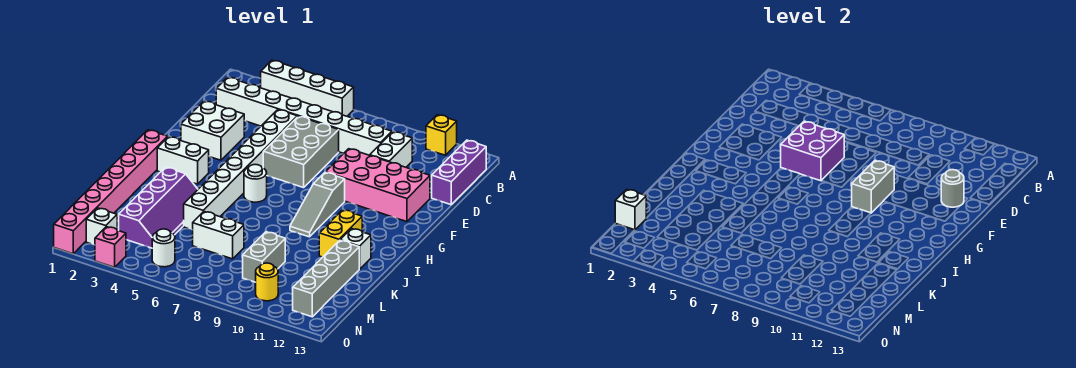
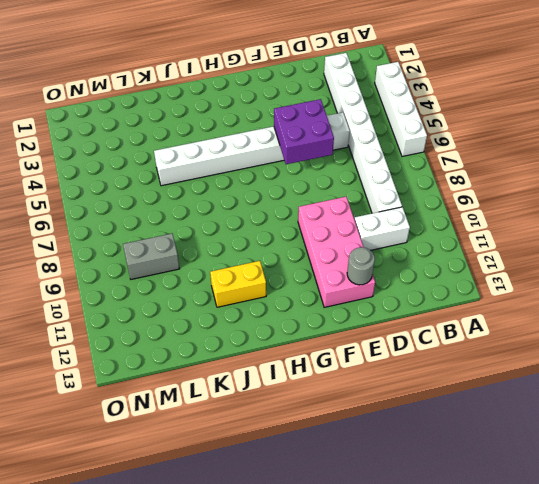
none -> yellow 1x1 brick [426,115,457,155]
none -> purple 1x3 brick [432,140,486,205]
none -> grey 2x3 brick [263,116,339,188]

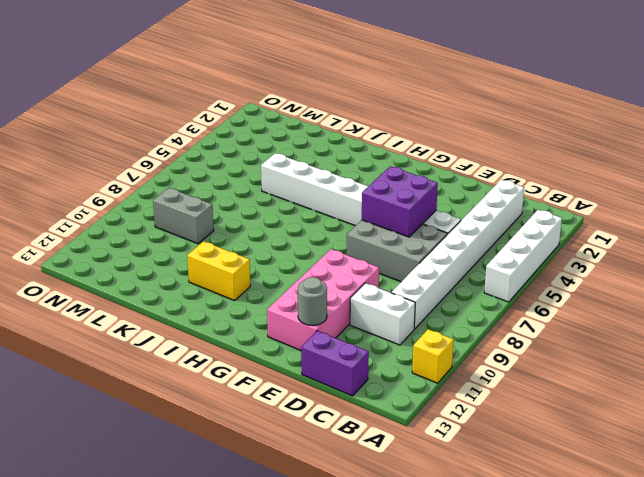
purple 1x2 brick [301,331,369,396] -> purple 1x3 brick [432,140,486,205]
none -> white 2x2 brick [181,101,244,160]
none -> grey 1x3 slope [290,173,345,237]
none -> pink 1x8 brick [54,130,167,254]

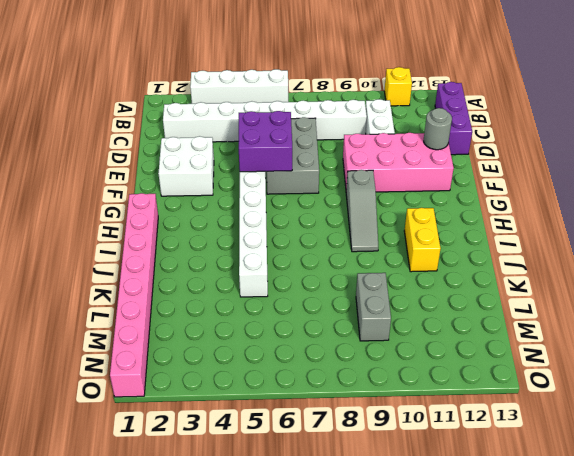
none -> white 1x2 brick [157,137,209,184]
none -> white 1x1 round brick [244,164,267,202]
none -> purple 2x4 slope [119,167,198,248]

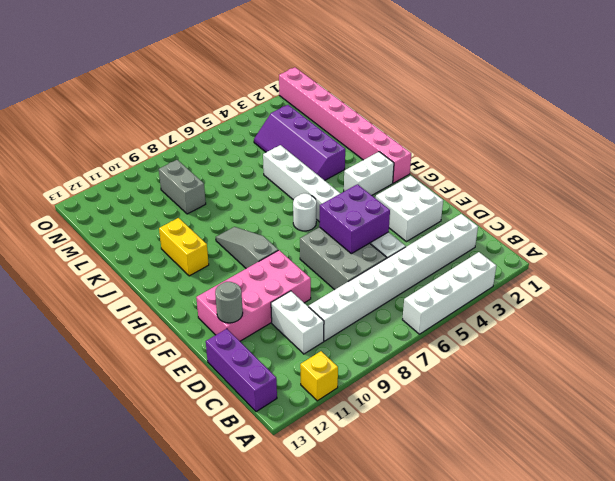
none -> white 1x1 brick [340,229,371,269]
none -> grey 1x4 brick [293,240,359,317]
none -> white 1x2 brick [193,212,244,259]

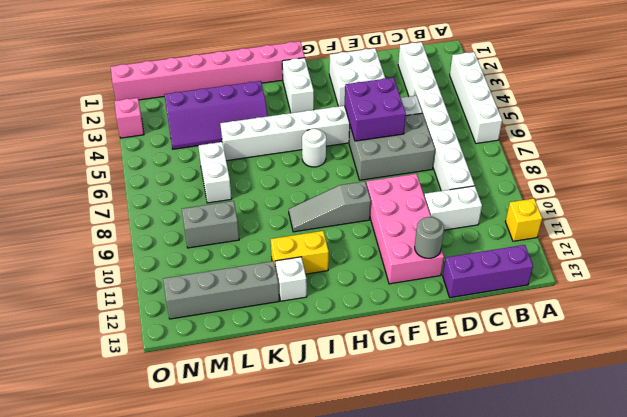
none -> white 1x1 brick [86,208,117,245]
none -> white 1x1 round brick [152,229,175,267]
none -> yellow 1x1 round brick [256,263,278,301]

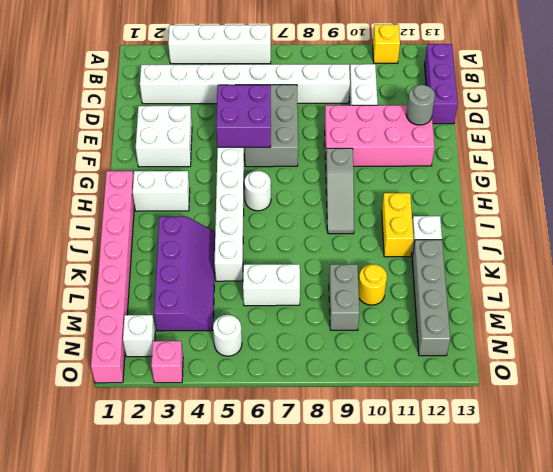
yellow 1x1 round brick [358,264,387,305] -> yellow 1x1 round brick moved to [256,263,278,301]
none -> grey 1x2 brick [852,161,894,213]
none -> white 1x1 brick [615,189,646,230]

